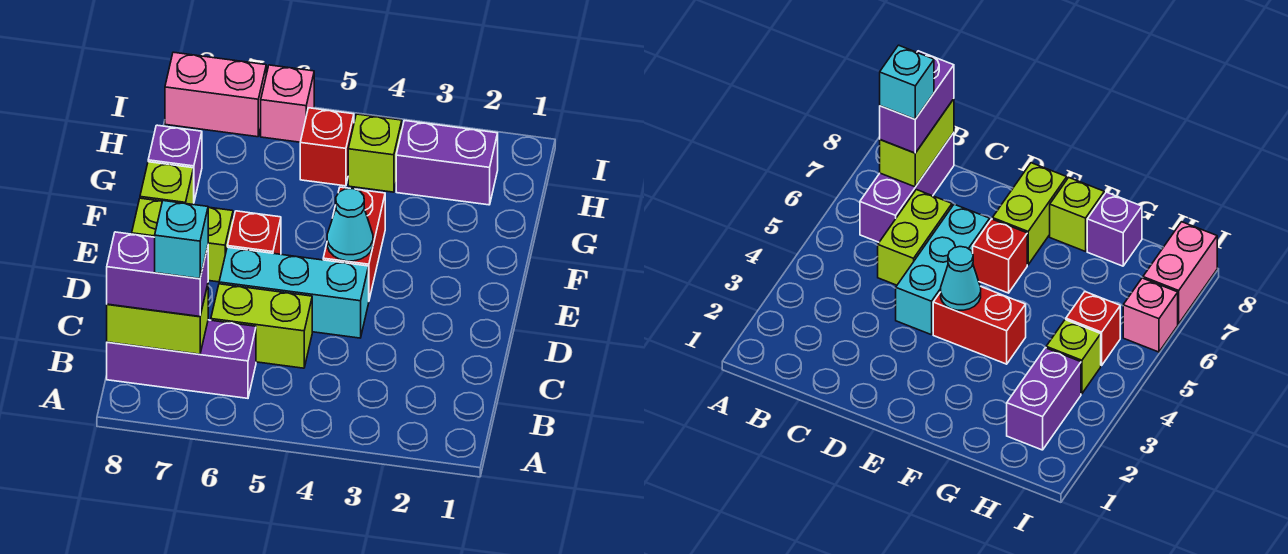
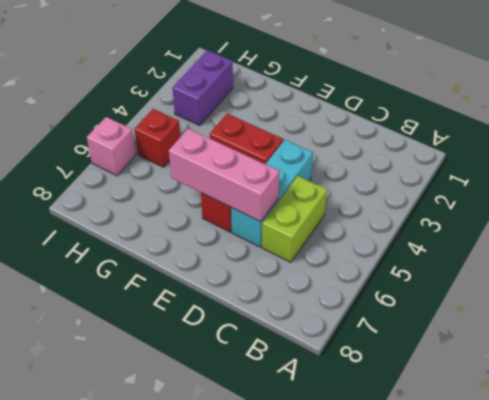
pink 1x3 brick [169,129,280,222] -> none
none -> purple 1x3 brick [107,320,256,398]
none -> lime 1x2 brick [132,198,233,282]
none -> lime 1x1 brick [140,162,194,205]

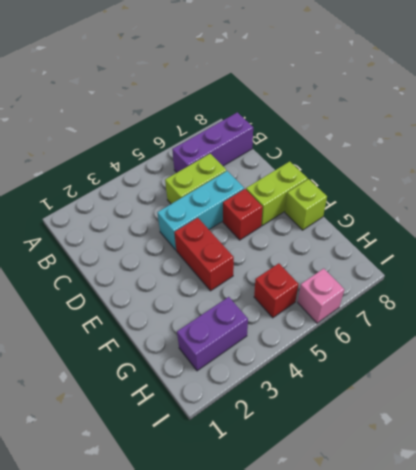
none -> purple 1x1 brick [148,125,202,201]
none -> lime 1x1 brick [348,114,402,192]
none -> pink 1x2 brick [165,52,266,137]

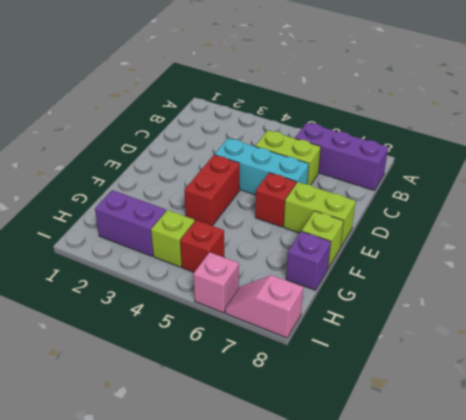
pink 1x2 slope [225,275,303,338] -> pink 1x2 brick [165,52,266,137]
none -> lime 1x2 brick [107,285,208,354]
none -> cyan 1x1 cone [327,189,373,261]
none -> purple 1x2 brick [107,232,208,316]

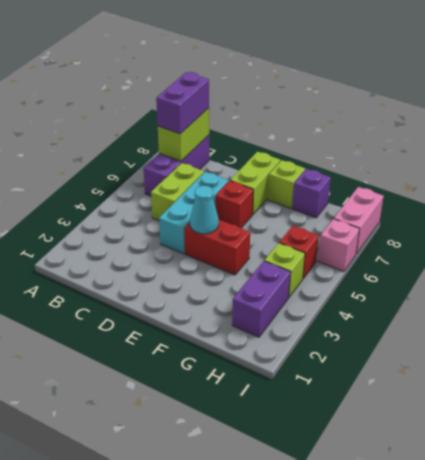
none -> cyan 1x1 brick [155,201,208,279]

